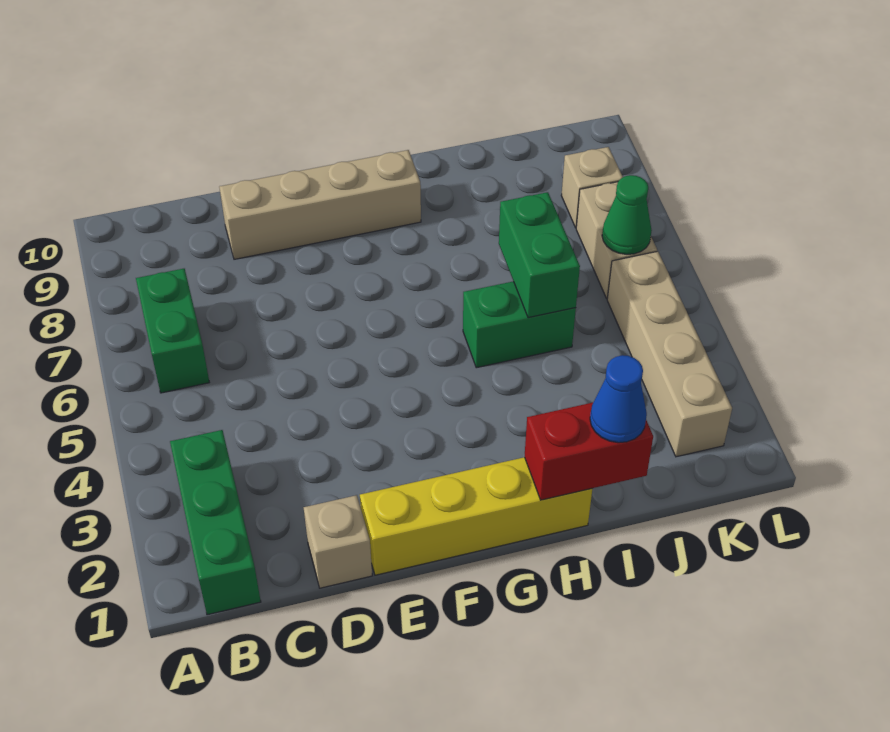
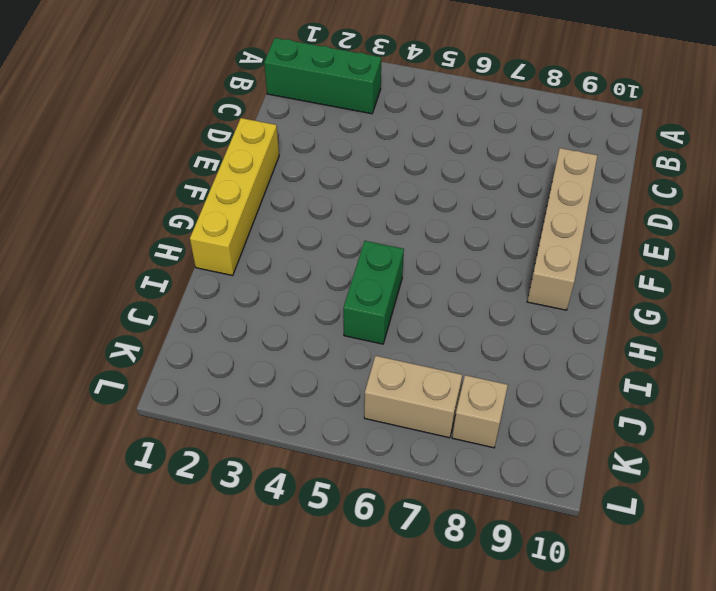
none -> green 1x2 brick [136,269,209,393]
none -> tan 1x1 brick [304,495,372,588]
none -> tan 1x4 brick [607,251,732,457]

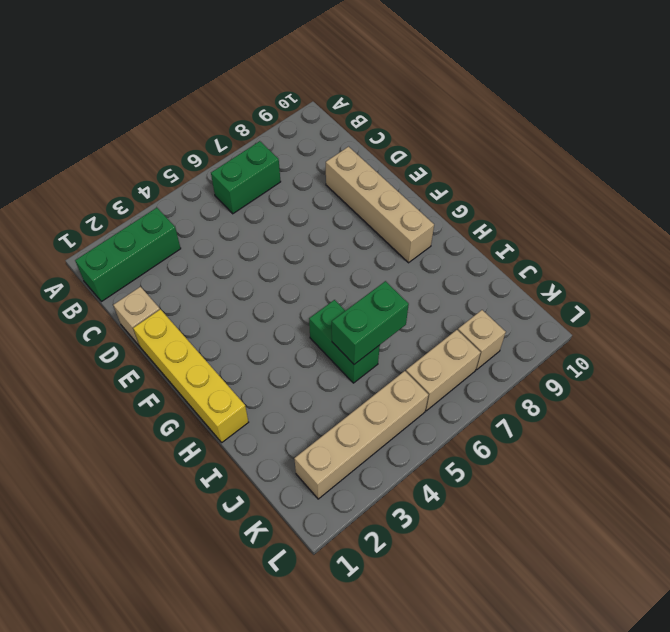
none -> red 1x2 brick [525,403,653,500]
none -> green 1x1 cone [602,175,652,254]
none -> blue 1x1 cone [590,355,647,443]

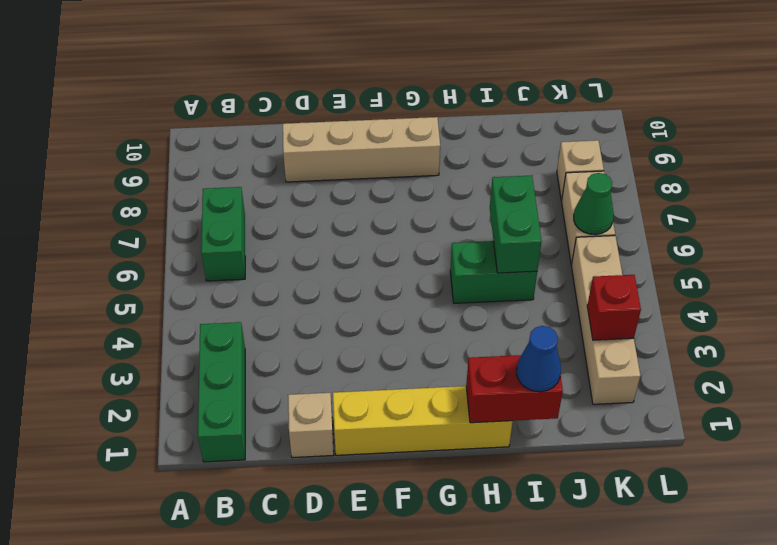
red 1x1 brick [587,275,641,340] -> none

